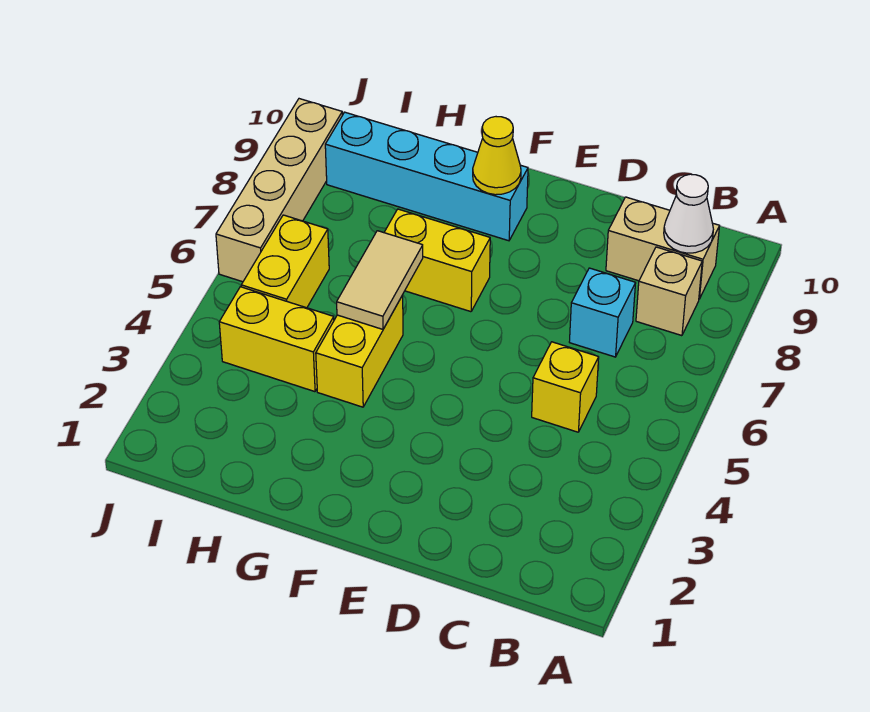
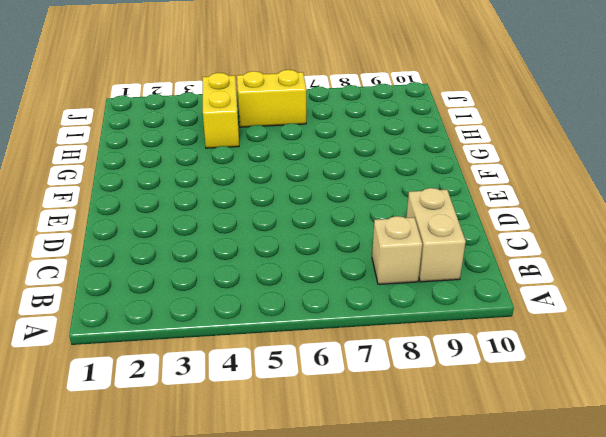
none -> yellow 1x1 brick [532,342,599,432]
none -> cyan 1x1 brick [569,268,636,357]
none -> yellow 1x2 brick [384,209,490,312]

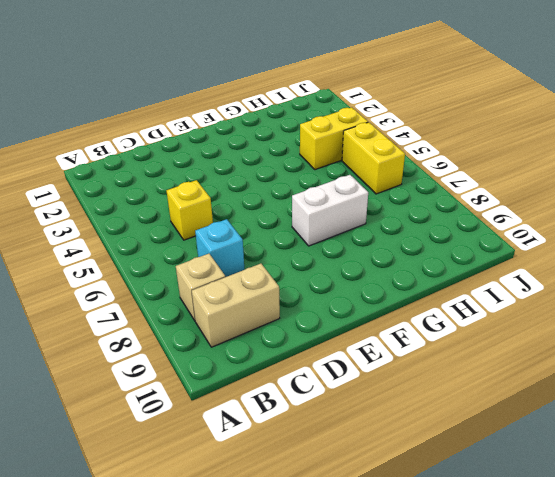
white 1x2 brick [292,175,368,246] -> yellow 1x2 brick [384,209,490,312]
none -> cyan 1x4 brick [325,112,528,241]
none -> yellow 1x2 brick [316,295,403,407]
none -> tan 1x4 brick [216,99,342,282]

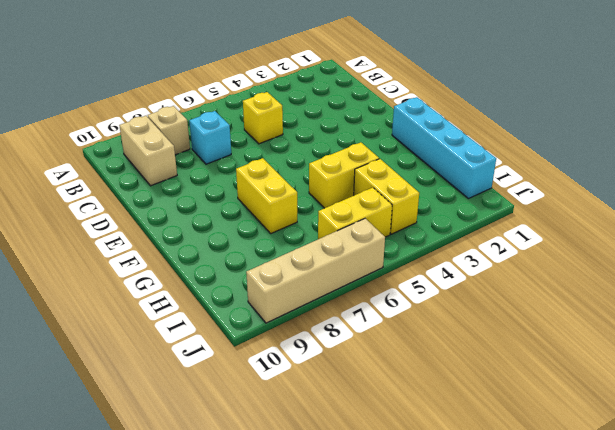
cyan 1x4 brick [392,97,496,199] -> cyan 1x4 brick moved to [325,112,528,241]
none -> white 1x1 cone [664,174,713,253]
none -> yellow 1x1 cone [473,117,521,195]
none -> tan 1x2 tile [337,231,423,329]

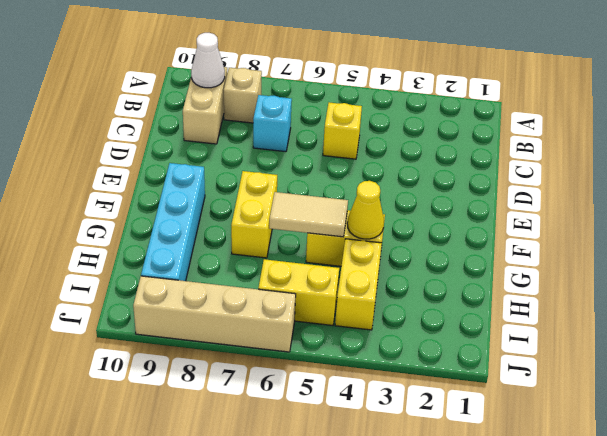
yellow 1x1 cone [347,181,384,239] -> yellow 1x1 cone moved to [473,117,521,195]

